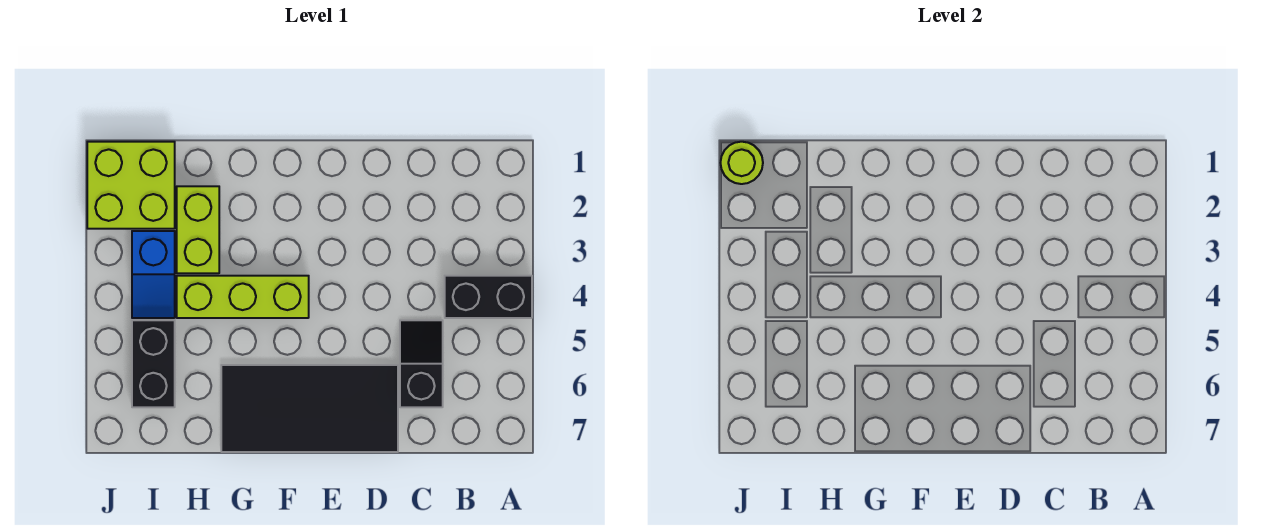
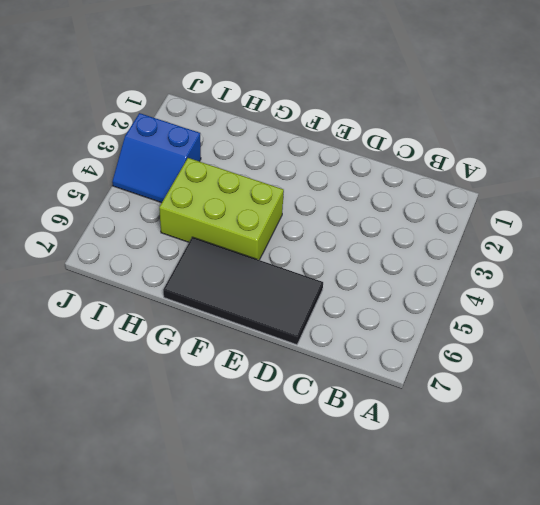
lime 2x3 brick [159,158,284,260] -> lime 1x3 brick [177,276,309,318]
blue 2x2 slope [112,113,201,203] -> blue 1x2 slope [132,231,175,318]
none -> black 1x2 brick [445,276,532,318]
none -> black 1x2 slope [400,320,443,407]

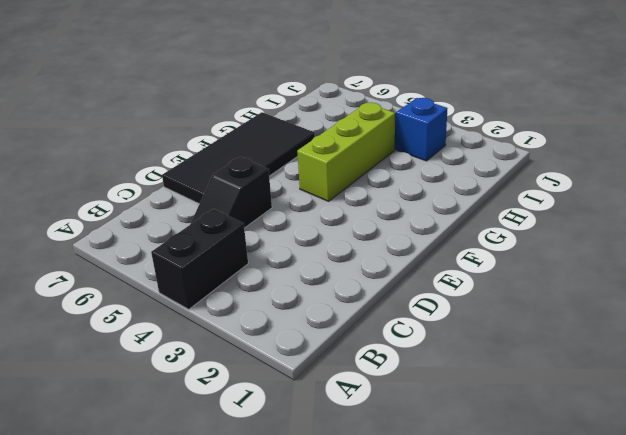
black 1x2 slope [191,157,272,228] -> black 1x2 slope turned to [400,320,443,407]
none -> lime 1x2 brick [177,186,219,273]
none -> lime 2x2 brick [87,142,175,229]

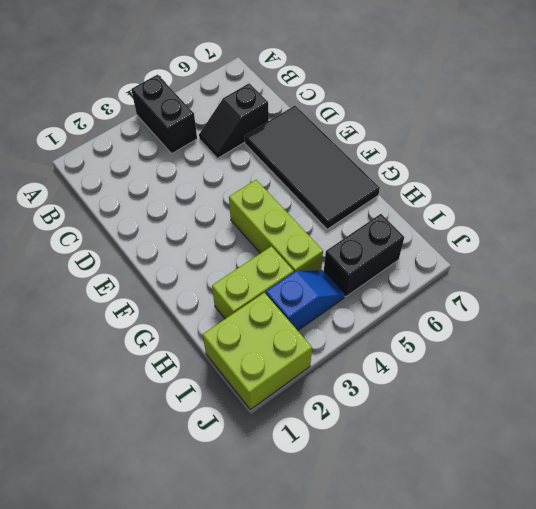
none -> lime 1x1 round brick [721,142,763,184]

